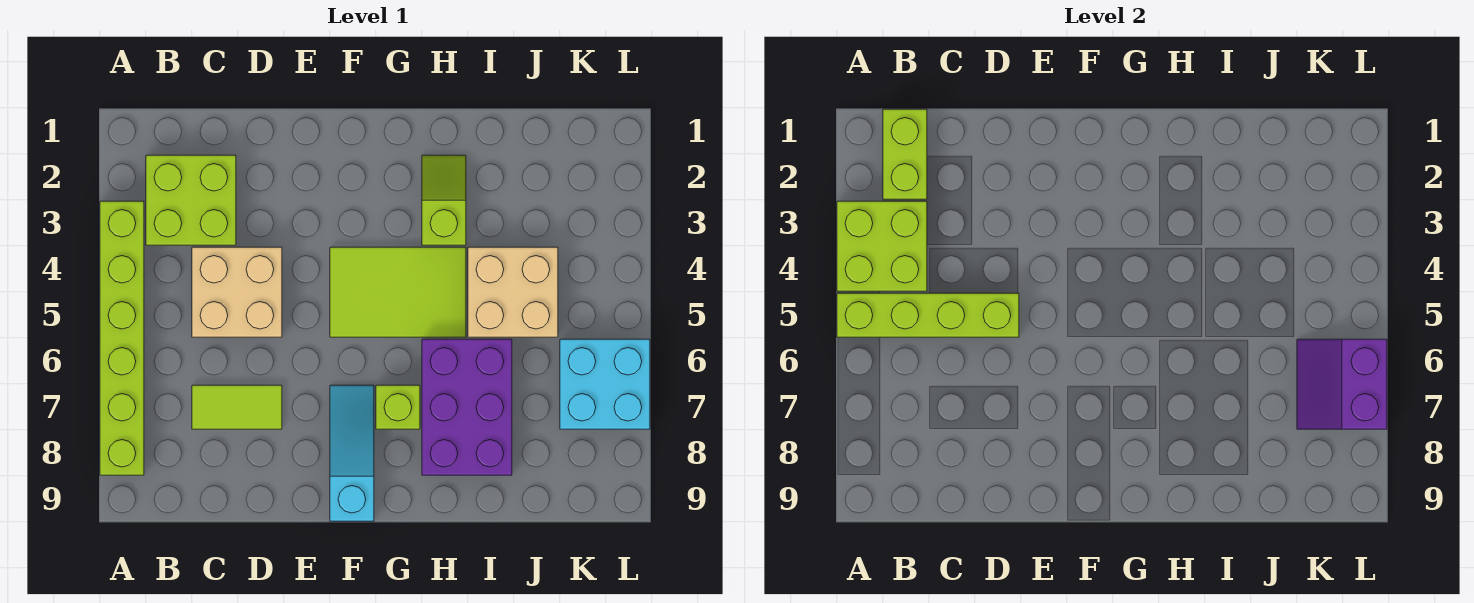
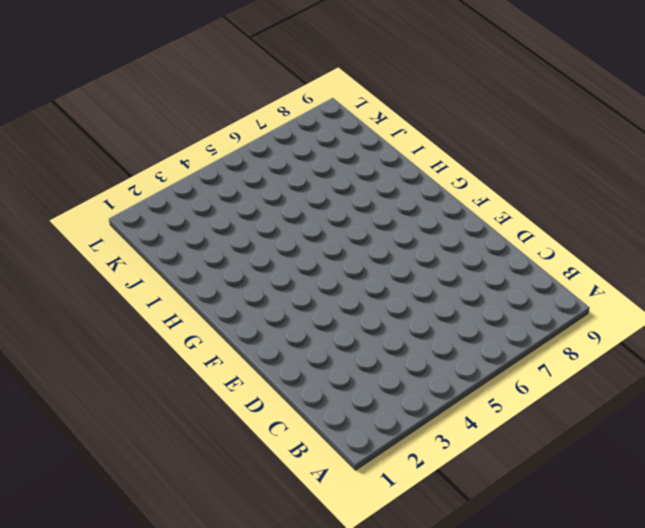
none -> lime 1x6 brick [100,201,144,475]
none -> lime 2x2 brick [146,155,236,245]
none -> tan 2x2 brick [192,247,282,337]

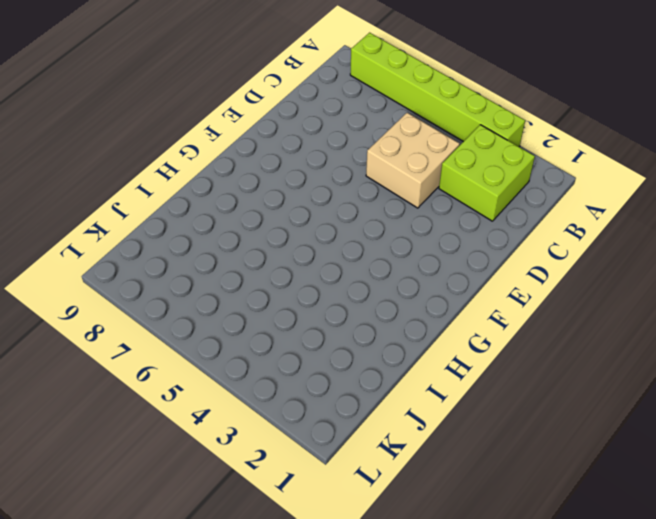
none -> lime 1x2 tile [192,385,282,429]
none -> lime 2x3 tile [330,247,466,337]
none -> cyan 1x3 slope [330,385,374,521]

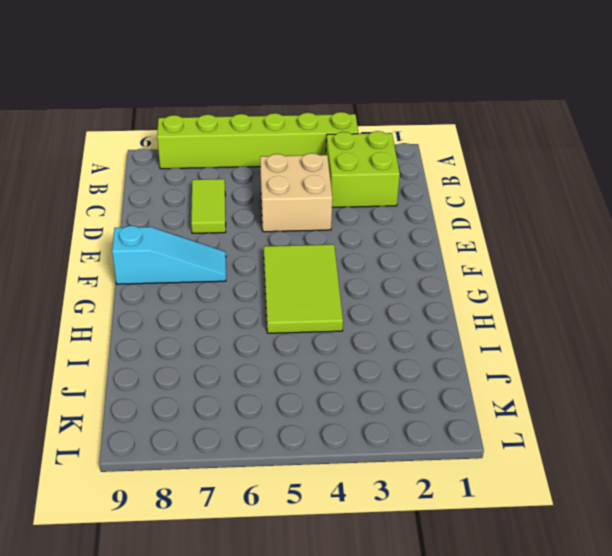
none -> lime 1x1 brick [376,385,420,429]
none -> lime 1x2 slope [422,155,466,245]
none -> purple 2x3 brick [422,339,512,475]

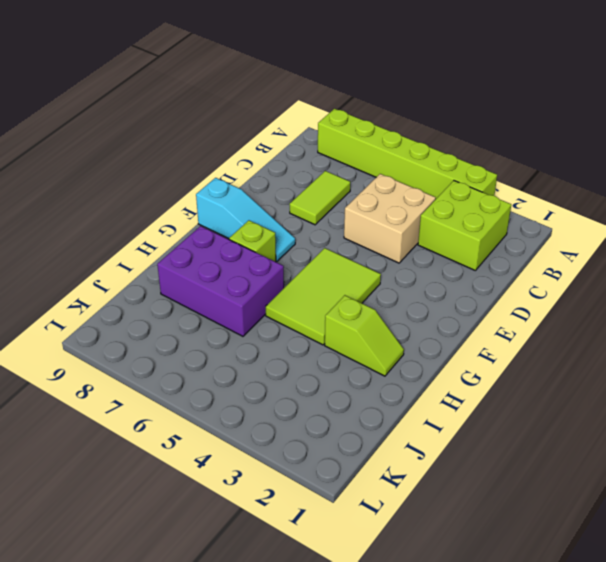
none -> tan 2x2 brick [468,247,558,337]
none -> cyan 2x2 brick [560,339,650,429]
none -> lime 2x2 brick [837,201,927,291]

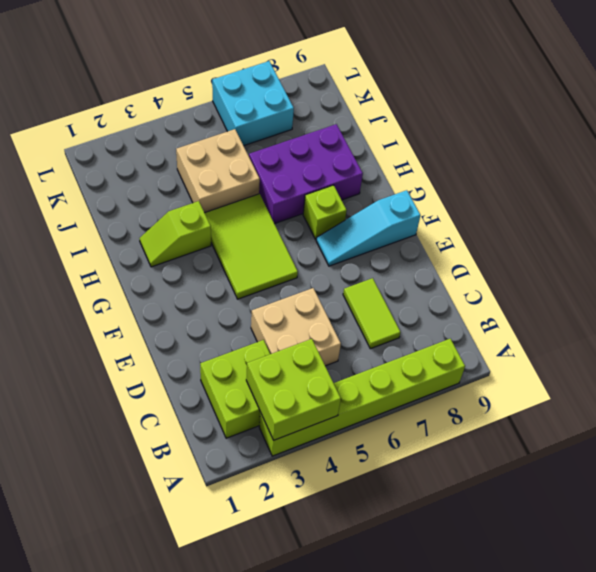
none -> lime 1x4 brick [837,293,1019,337]
none -> lime 1x2 brick [883,109,927,199]
none -> purple 2x2 slope [1297,339,1387,429]

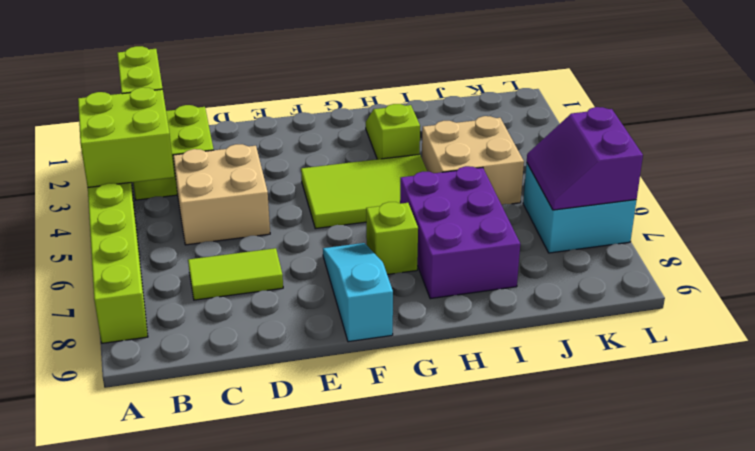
none -> lime 1x4 brick [837,293,1019,337]

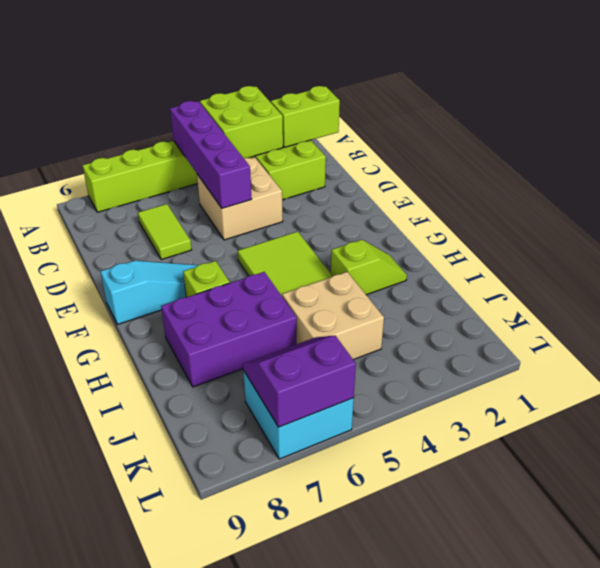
purple 1x4 brick [170,101,252,208] -> lime 1x4 brick [837,293,1019,337]

